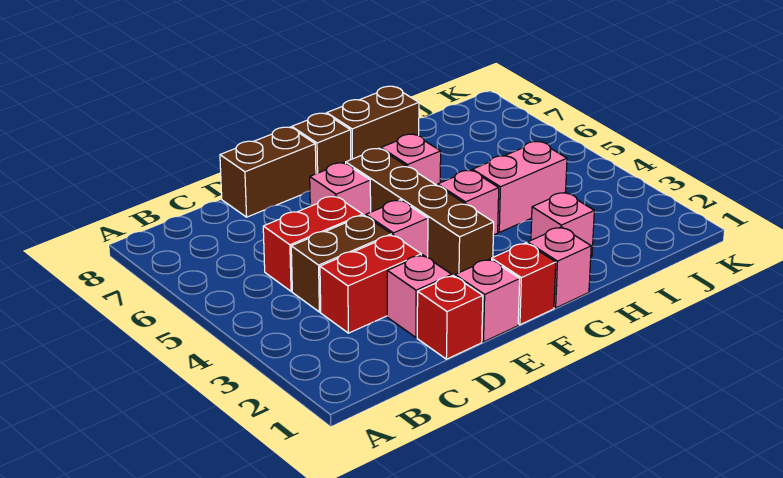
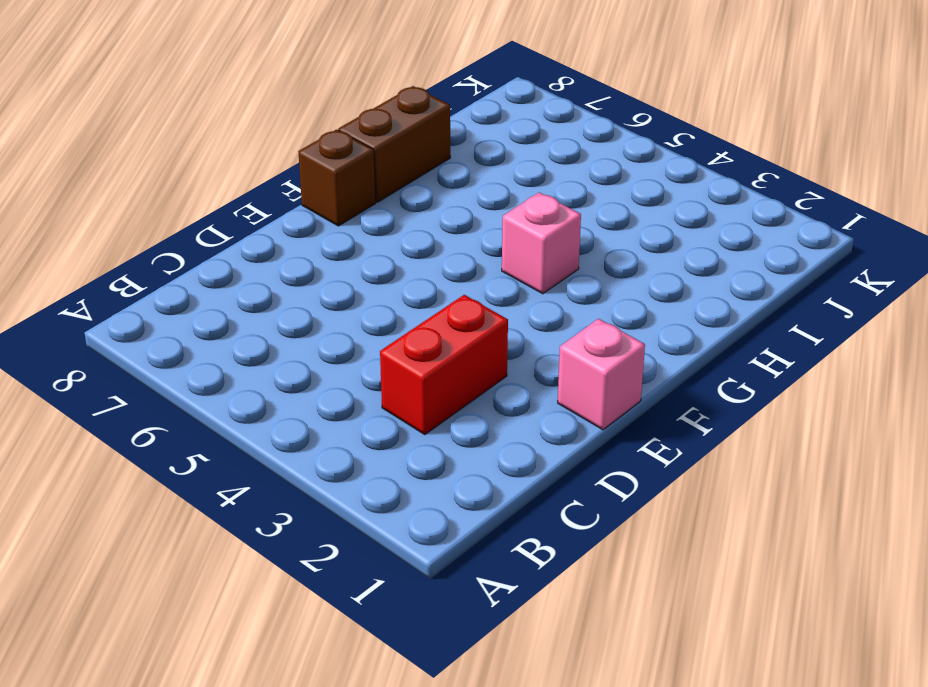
none -> brown 1x2 brick [291,215,392,312]
none -> red 1x2 brick [263,196,363,291]
none -> red 1x1 brick [417,276,483,359]

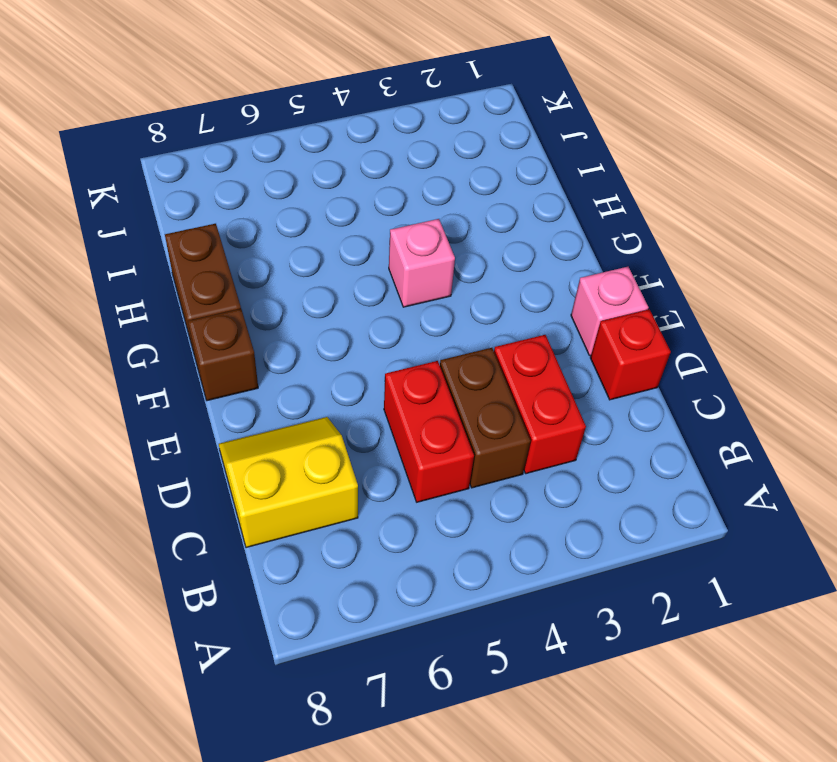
yellow 2x2 slope [219,417,358,548] -> brown 1x2 brick [220,127,316,217]
none -> pink 1x1 brick [387,255,452,337]
none -> pink 1x1 brick [366,200,428,257]
none -> pink 1x1 brick [310,163,371,216]

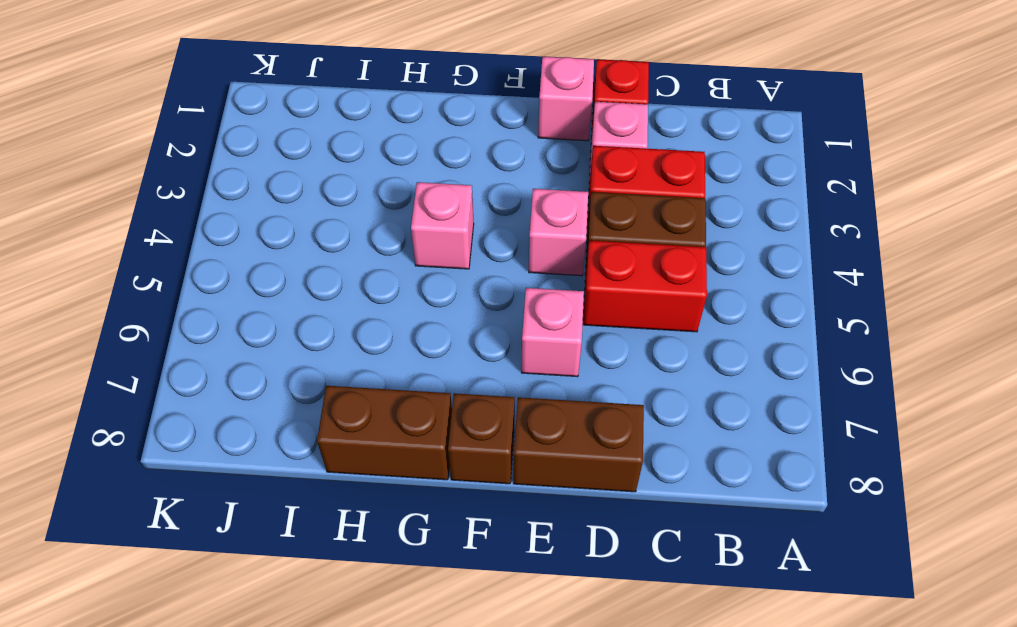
none -> red 1x1 brick [492,243,556,325]
none -> brown 1x4 brick [346,148,494,276]
none -> pink 1x1 brick [528,227,591,308]

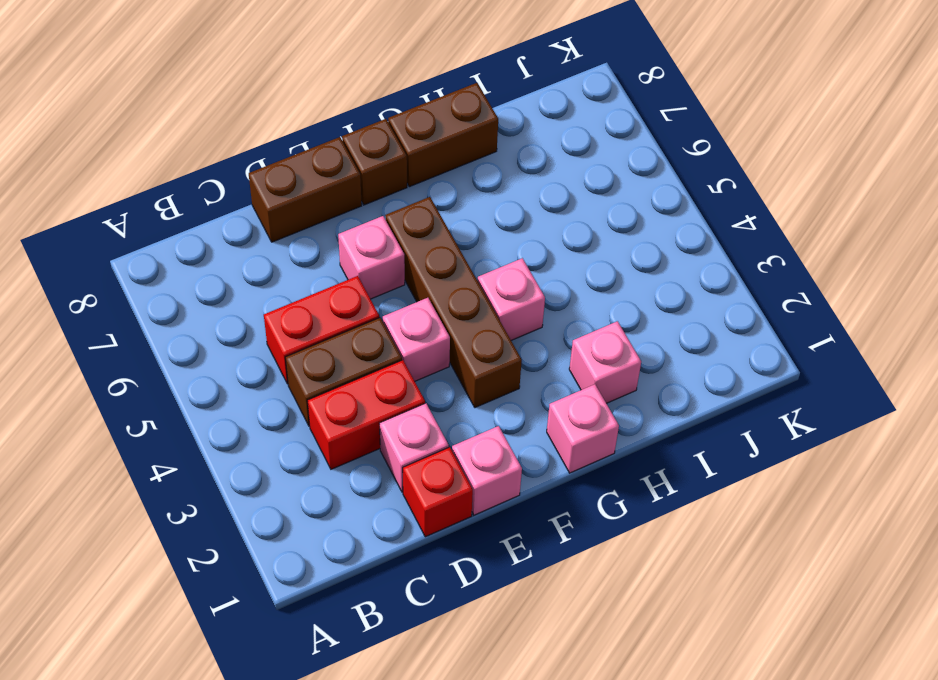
none -> red 1x1 brick [492,243,556,325]
none -> pink 1x1 brick [381,134,441,186]
none -> pink 1x2 brick [472,141,567,232]

